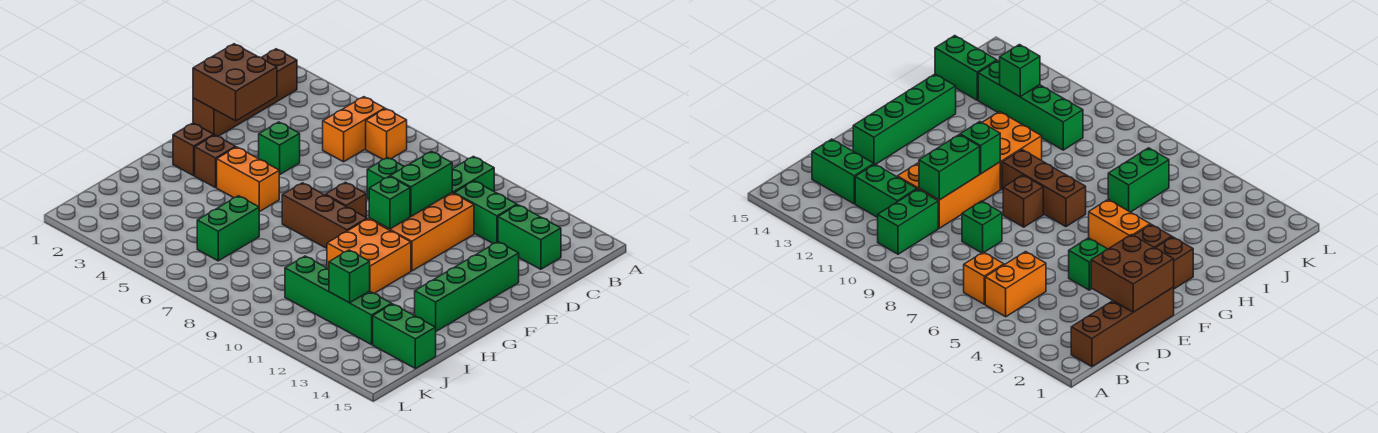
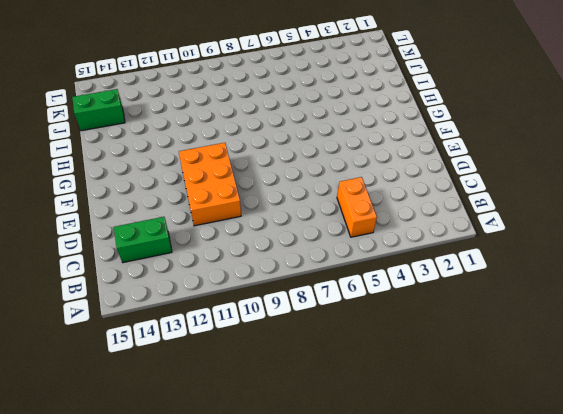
none -> brown 1x4 brick [193,49,297,136]
none -> orange 1x1 brick [366,109,407,159]
none -> green 1x2 brick [452,156,494,193]

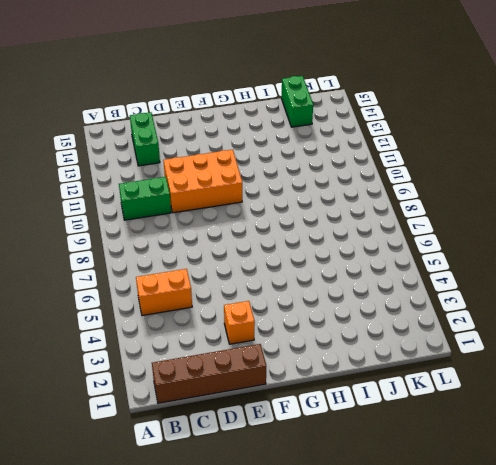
orange 1x1 brick [224,301,255,344] -> orange 1x1 brick moved to [366,109,407,159]
none -> green 1x2 brick [454,181,517,244]
none -> green 1x1 brick [367,158,404,199]
none -> green 1x1 brick [259,122,300,174]

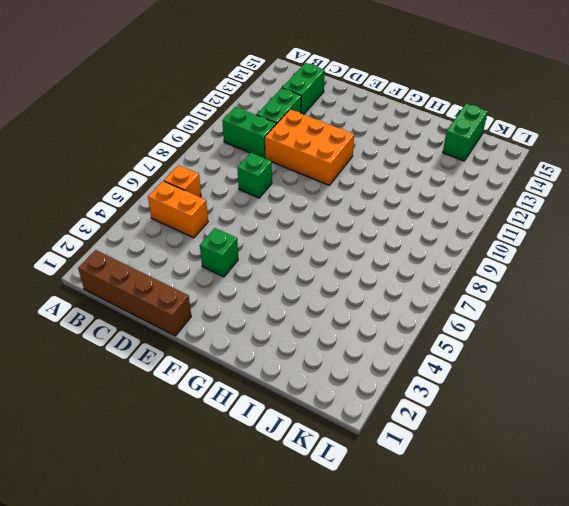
none -> green 1x4 brick [415,242,519,331]
none -> brown 1x1 brick [325,182,366,217]
none -> brown 1x1 brick [173,123,214,176]

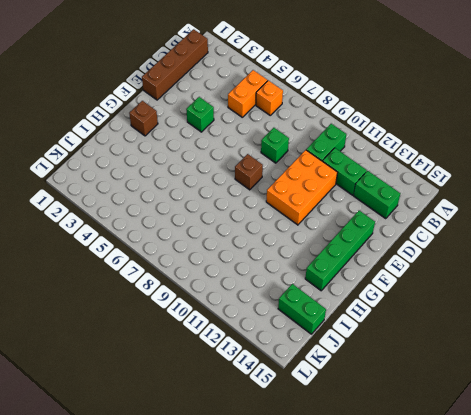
none -> brown 1x1 brick [195,135,236,188]
none -> orange 1x2 brick [217,147,280,212]
none -> brown 1x3 brick [282,183,367,248]

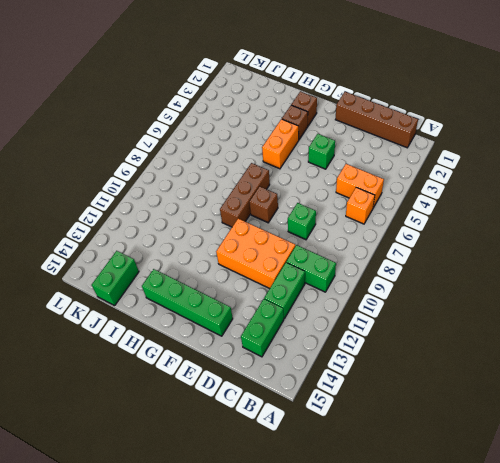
none -> orange 2x2 brick [327,219,411,293]
none -> green 1x2 brick [197,196,259,261]
none -> green 1x4 brick [285,256,392,345]

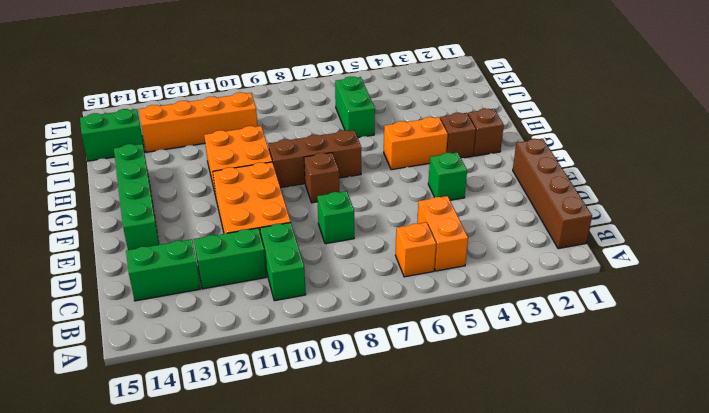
orange 1x4 brick [139,92,258,152] -> green 1x4 brick [285,256,392,345]
none -> brown 2x2 brick [193,44,277,121]
none -> green 1x2 brick [390,151,452,216]
none -> green 1x1 brick [369,176,410,229]

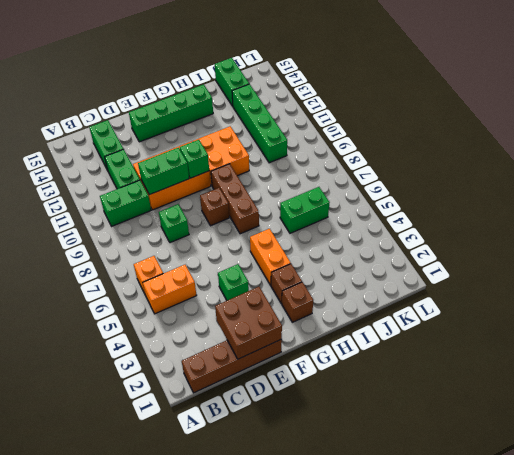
none -> green 1x1 brick [329,250,370,303]

